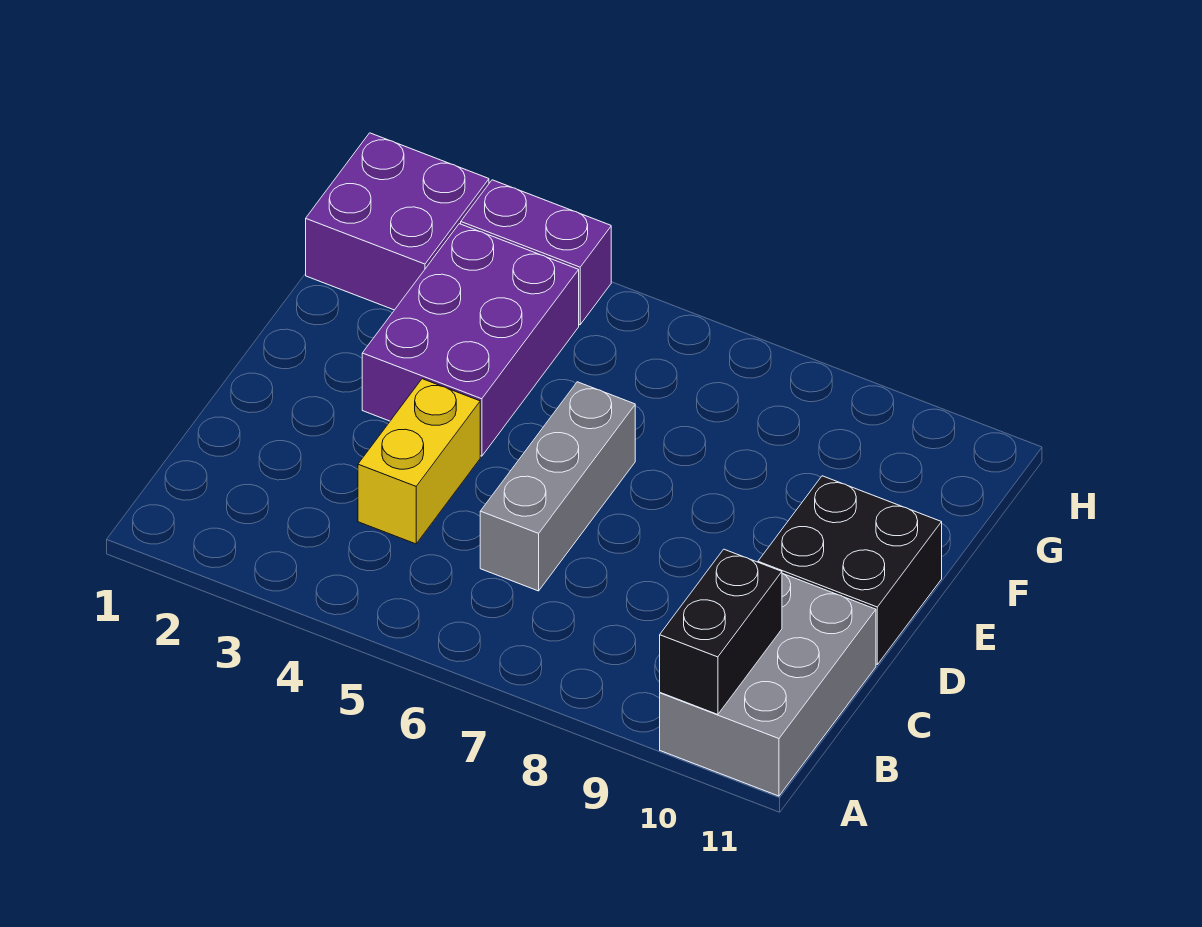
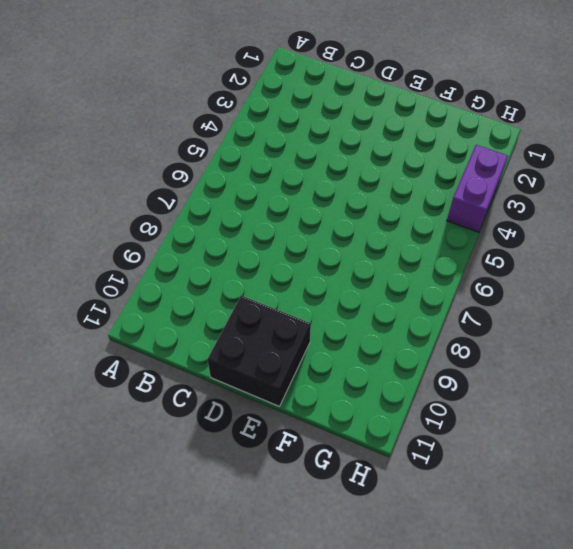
none -> grey 2x3 brick [660,574,876,796]
none -> yellow 1x2 brick [358,379,480,544]

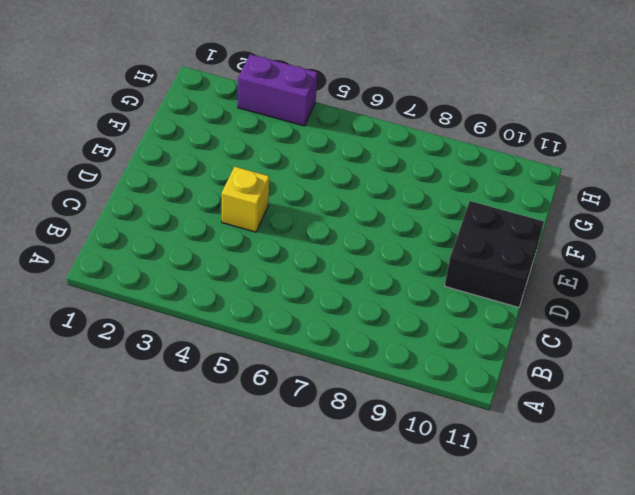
yellow 1x1 brick [222,167,269,232] -> yellow 1x2 brick [358,379,480,544]
none -> grey 2x3 brick [660,574,876,796]
none -> grey 1x3 brick [480,382,635,591]

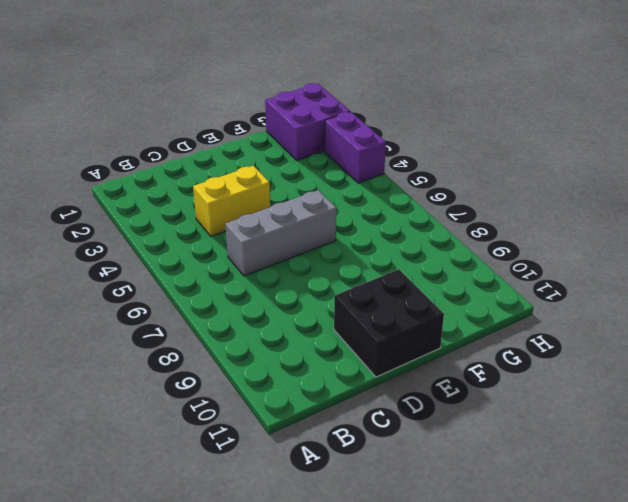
none -> grey 2x3 brick [660,574,876,796]
none -> purple 2x3 brick [362,224,579,456]

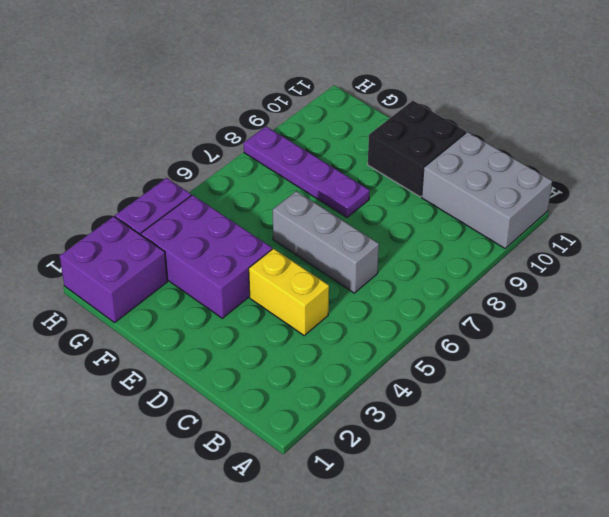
purple 1x4 plate [244,126,370,217] -> none
none -> black 1x2 brick [660,549,782,714]

